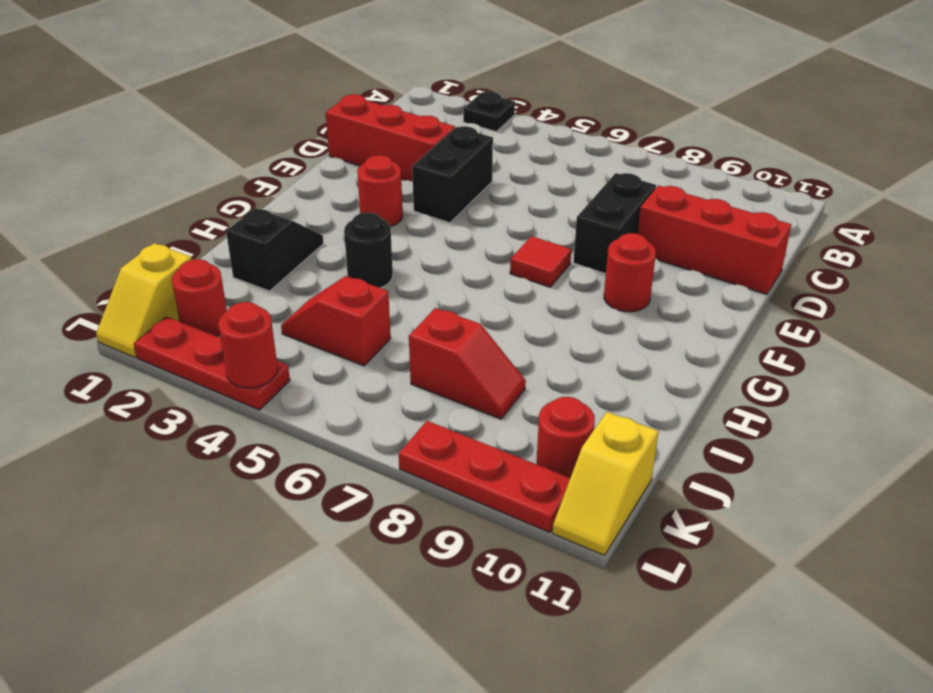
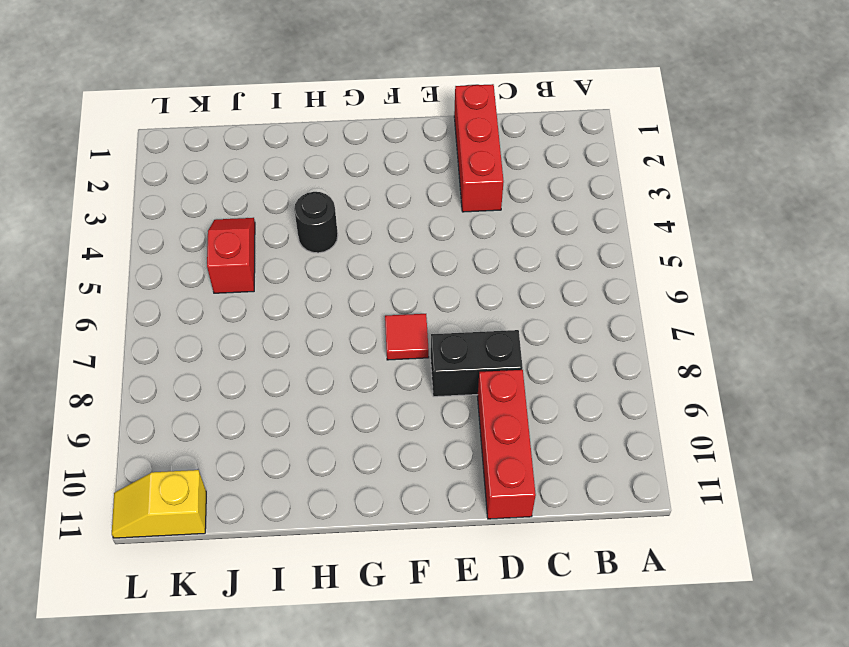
none -> black 1x1 plate [463,92,515,132]
none -> black 1x2 brick [412,126,493,223]
none -> red 1x1 round brick [357,155,403,227]

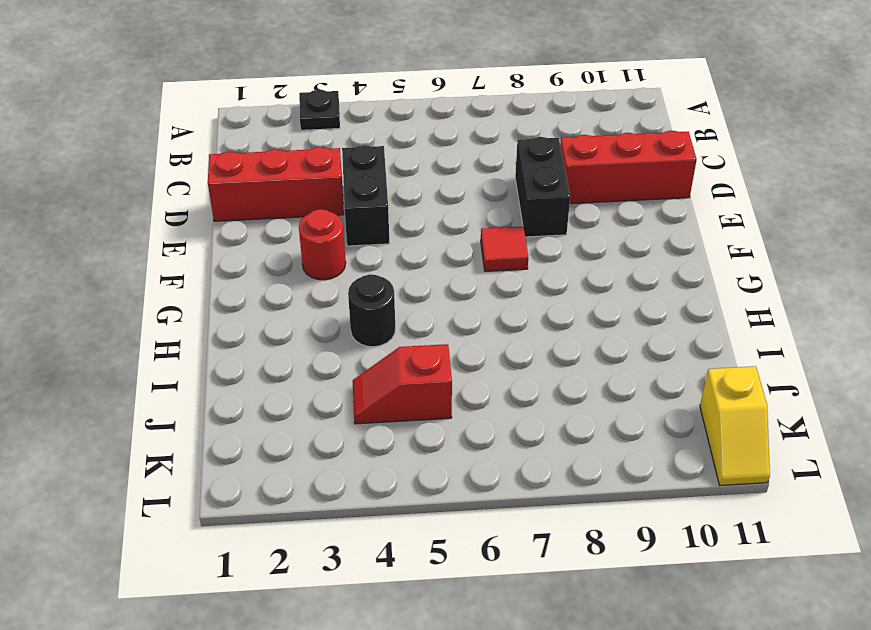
none -> red 1x1 round brick [604,233,656,312]
none -> black 1x2 slope [226,208,324,291]
none -> red 1x2 slope [409,308,526,419]

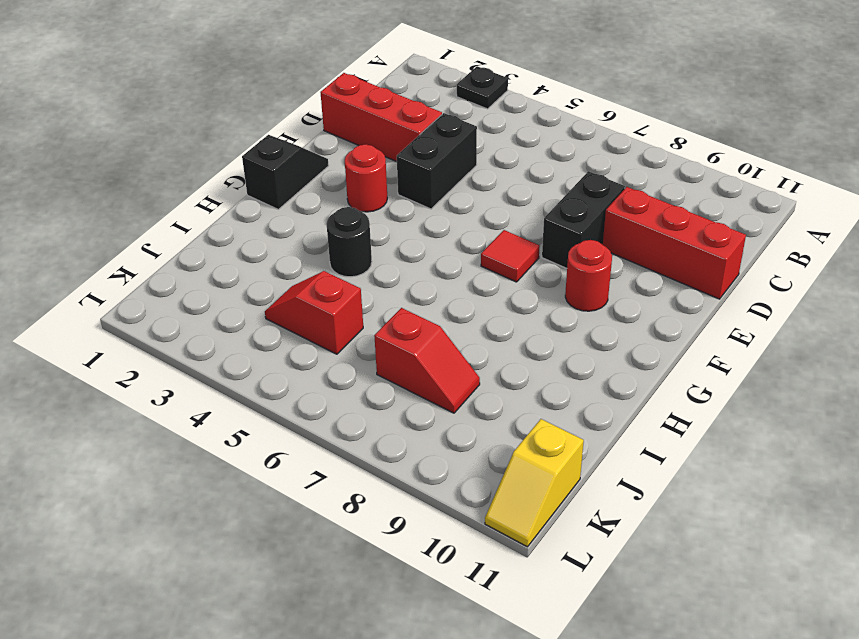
black 1x2 slope [242,135,329,209] -> black 1x2 slope moved to [226,208,324,291]
none -> yellow 1x2 slope [96,243,192,358]
none -> red 1x1 round brick [172,259,227,336]
none -> red 1x1 round brick [537,397,595,478]

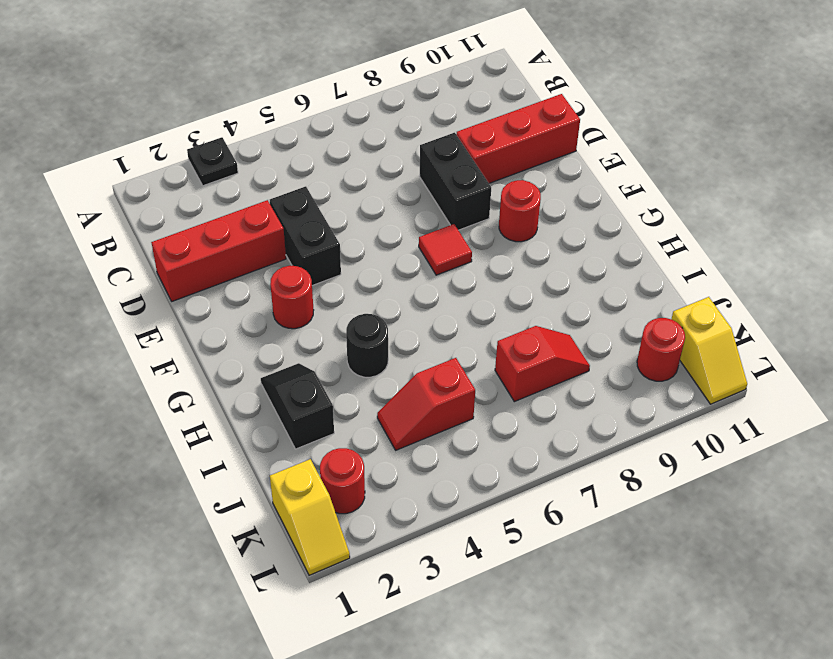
none -> red 1x3 plate [134,316,290,410]
none -> red 1x3 plate [399,421,570,532]
none -> red 1x1 round brick [218,302,278,388]

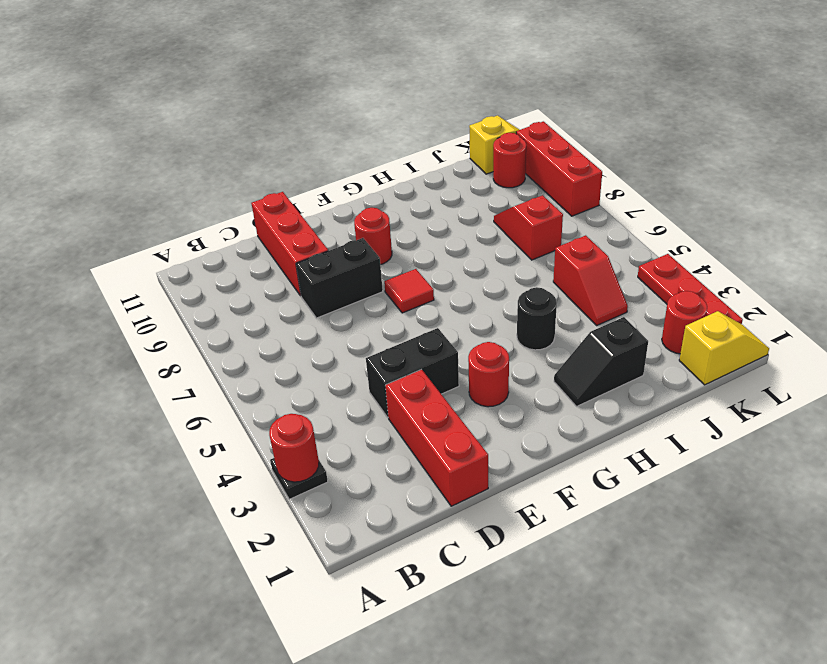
red 1x1 round brick [269,414,319,482] -> red 1x1 round brick moved to [218,302,278,388]
red 1x3 brick [516,121,602,216] -> red 1x3 plate [399,421,570,532]

